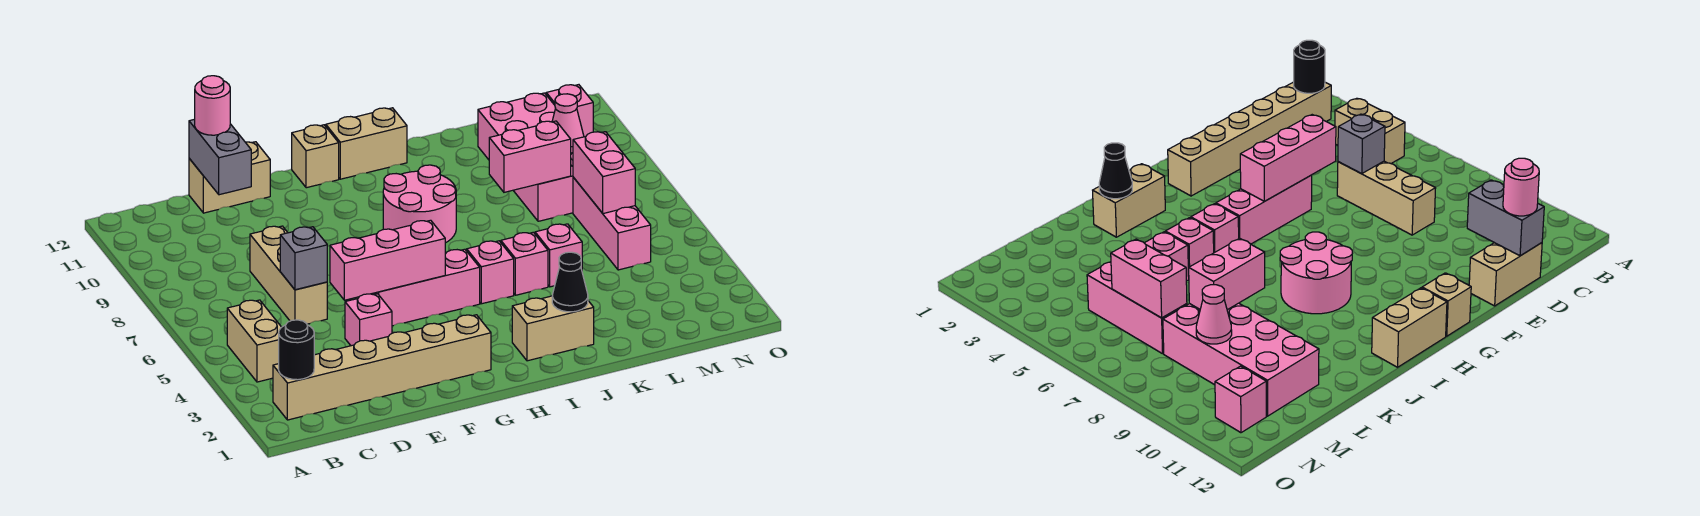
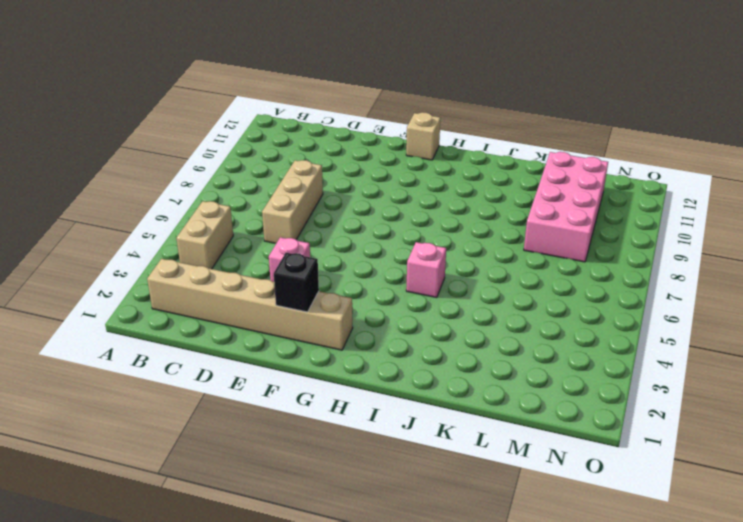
black 1x1 brick [274,253,319,312] -> none
none -> tan 1x2 brick [189,142,270,213]
none -> pink 1x3 brick [372,249,480,326]
none -> pink 2x2 round brick [383,165,456,243]

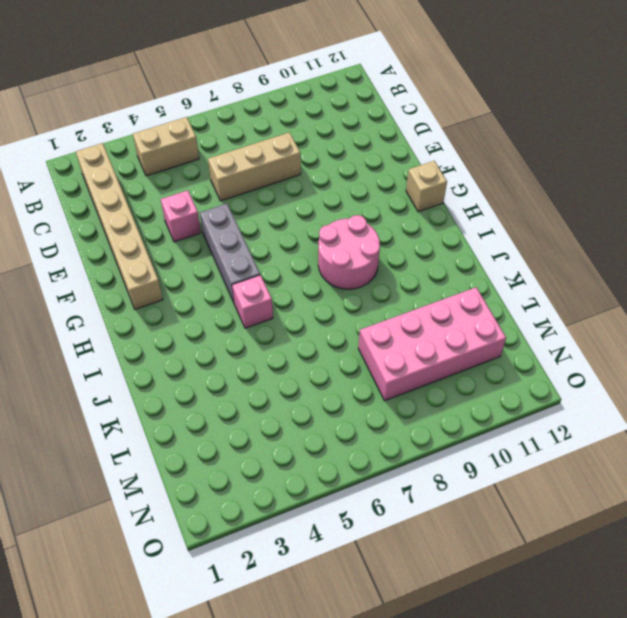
grey 1x3 brick [200,204,260,302] -> pink 1x3 brick [372,249,480,326]
none -> tan 1x2 brick [189,142,270,213]
none -> tan 1x2 brick [326,108,407,179]
none -> tan 1x2 brick [512,296,594,361]

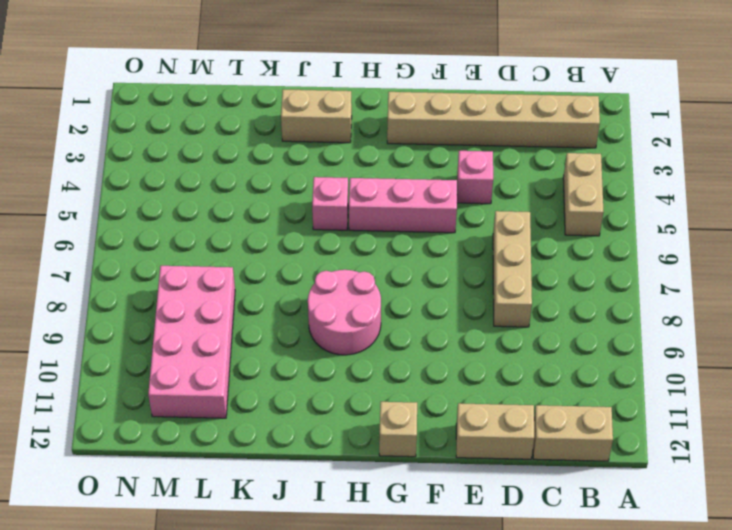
tan 1x2 brick [533,405,613,461] -> tan 1x2 brick moved to [326,108,407,179]
none -> pink 1x1 brick [501,232,548,295]
none -> pink 1x1 brick [535,224,582,287]
none -> pink 1x3 brick [573,177,651,270]

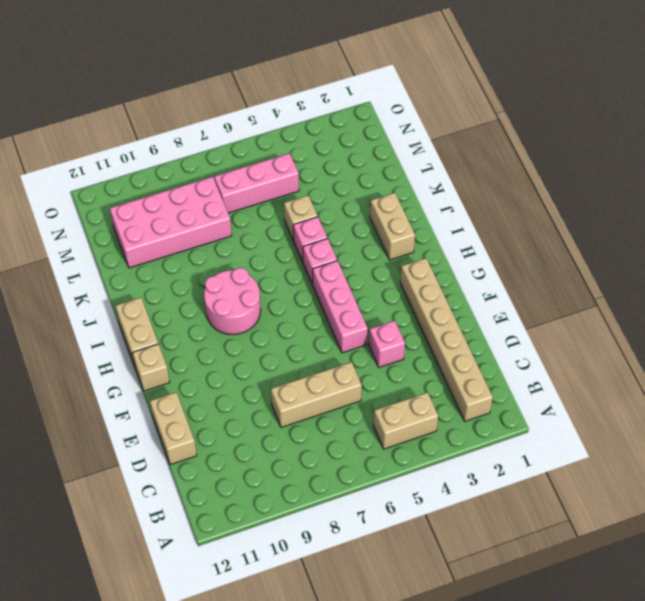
tan 1x1 brick [284,195,318,241] -> pink 1x1 brick [535,224,582,287]
none -> pink 1x1 brick [546,85,593,137]
none -> black 1x1 round brick [279,320,314,380]
none -> grey 1x1 brick [280,227,327,290]

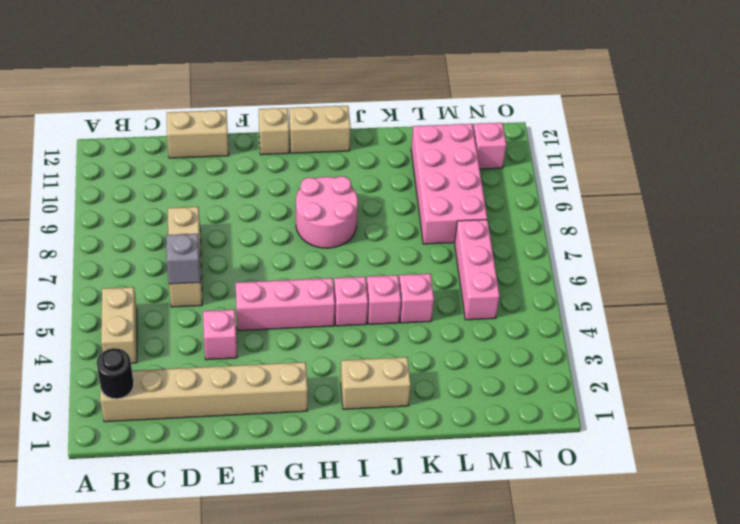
none -> grey 1x2 brick [189,119,251,195]
none -> pink 1x3 brick [330,220,445,300]
none -> black 1x1 cone [552,252,588,312]

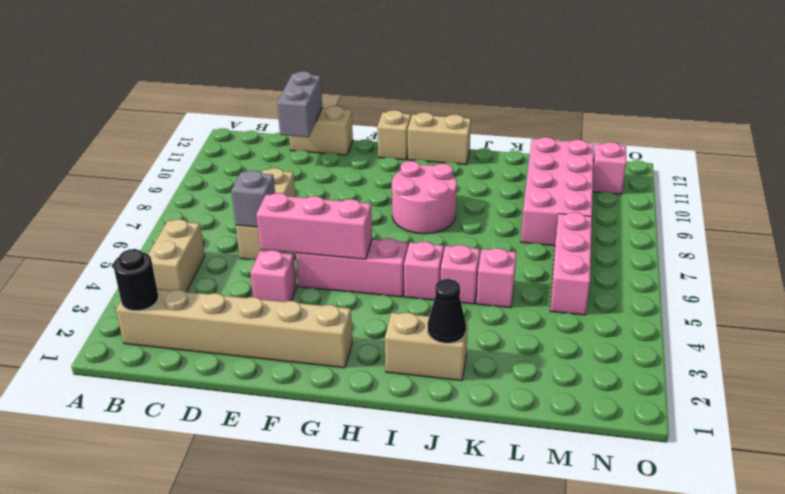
none -> pink 1x2 brick [489,121,571,192]
none -> pink 1x2 brick [573,132,635,213]
none -> pink 1x1 cone [552,94,584,153]

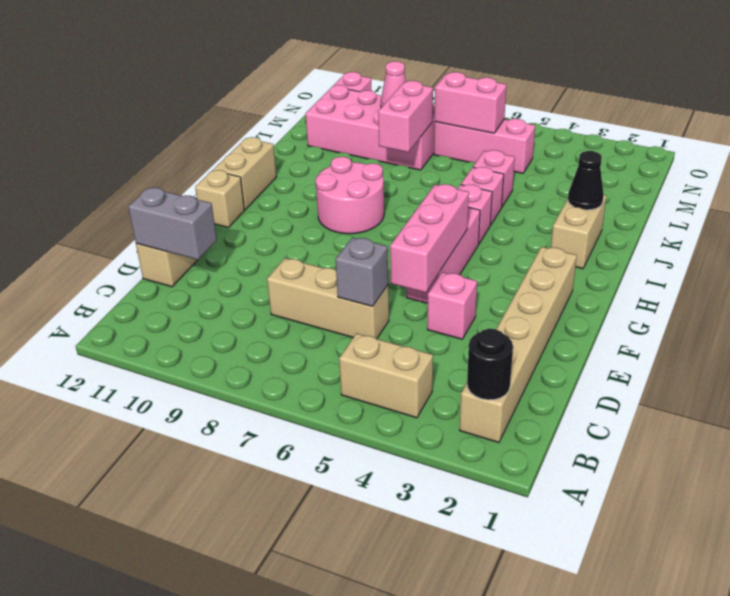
none -> pink 1x1 round brick [195,76,230,135]

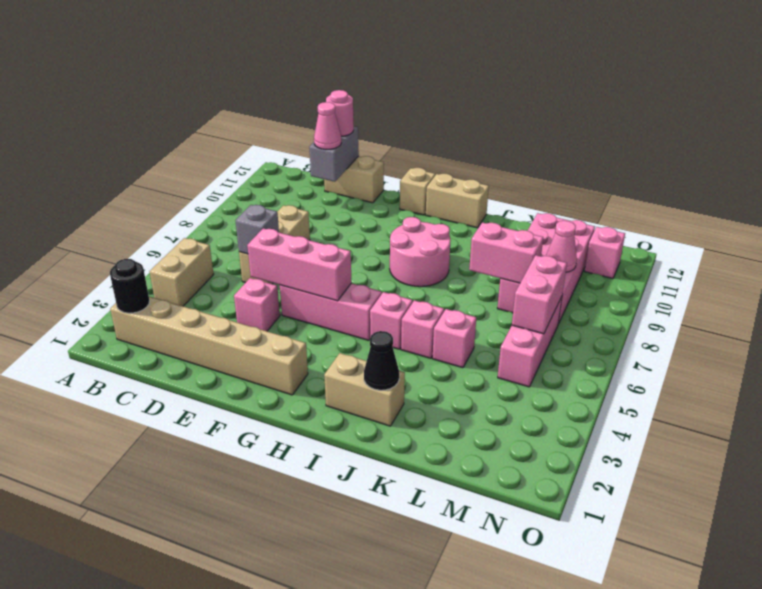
pink 1x1 cone [314,102,341,149] -> none

